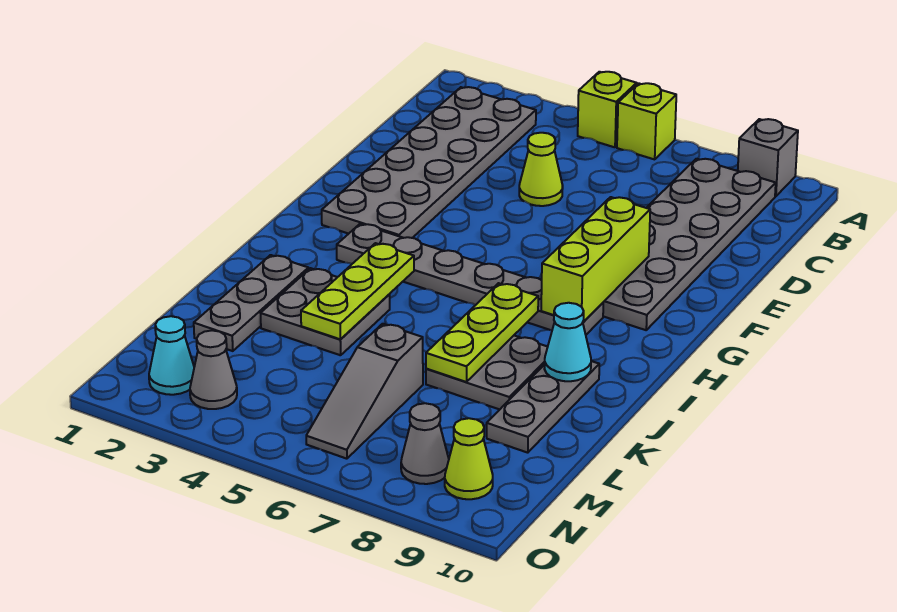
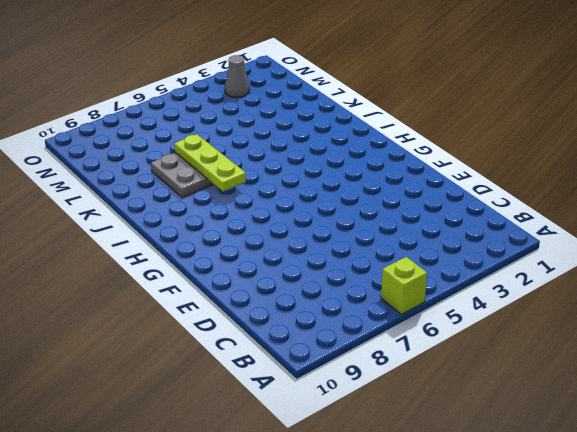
none -> lime 1x1 brick [578,72,637,147]
none -> grey 1x1 brick [738,119,798,196]
none -> grey 2x6 plate [322,87,536,238]

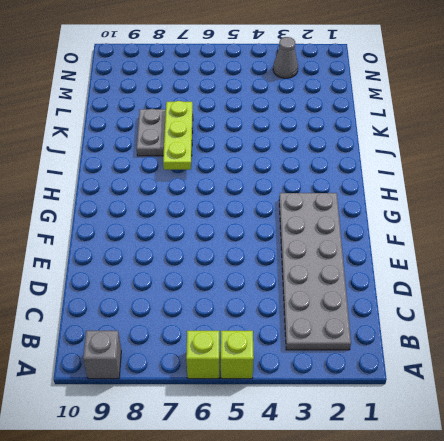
none -> grey 2x6 plate [603,159,776,330]
none -> lime 1x1 cone [519,133,563,206]
none -> grey 1x6 plate [337,224,603,335]

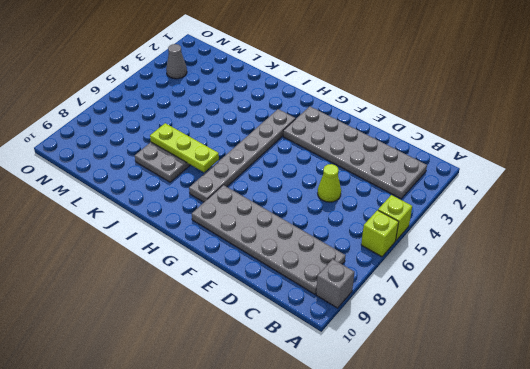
none -> grey 1x3 plate [194,255,309,351]
none -> grey 2x2 plate [261,268,390,355]
none -> grey 1x3 plate [487,361,599,453]

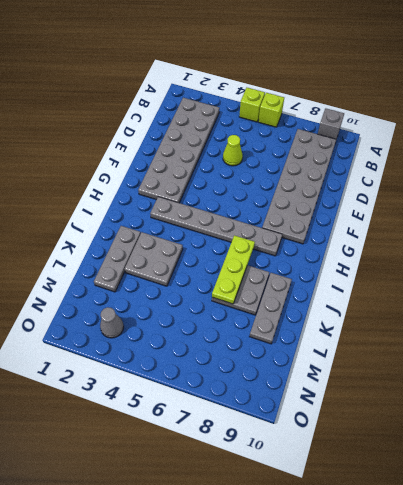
none -> grey 1x3 slope [306,324,423,459]
none -> cyan 1x1 cone [149,316,194,395]
none -> grey 1x1 cone [401,403,449,484]

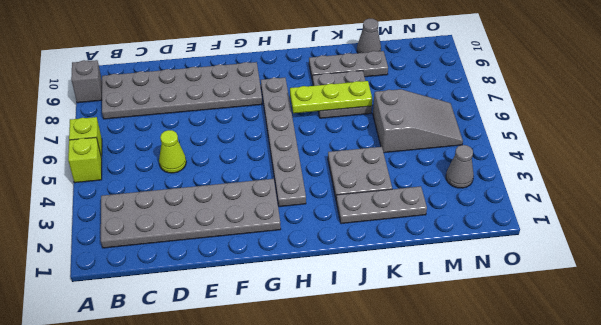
grey 2x3 slope [373,89,463,153] -> grey 1x3 slope [306,324,423,459]
grey 1x1 cone [357,19,381,53] -> grey 1x1 cone moved to [401,403,449,484]
none -> cyan 1x1 cone [149,316,194,395]
none -> lime 1x1 cone [445,418,493,499]
none -> lime 1x3 brick [541,197,650,322]

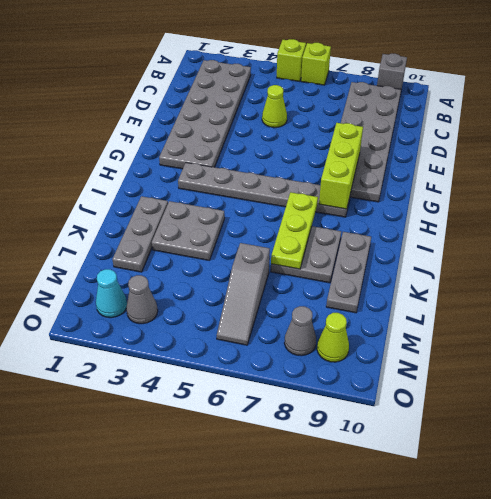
none -> lime 1x3 plate [301,243,414,339]
none -> cyan 1x1 cone [544,303,591,381]

